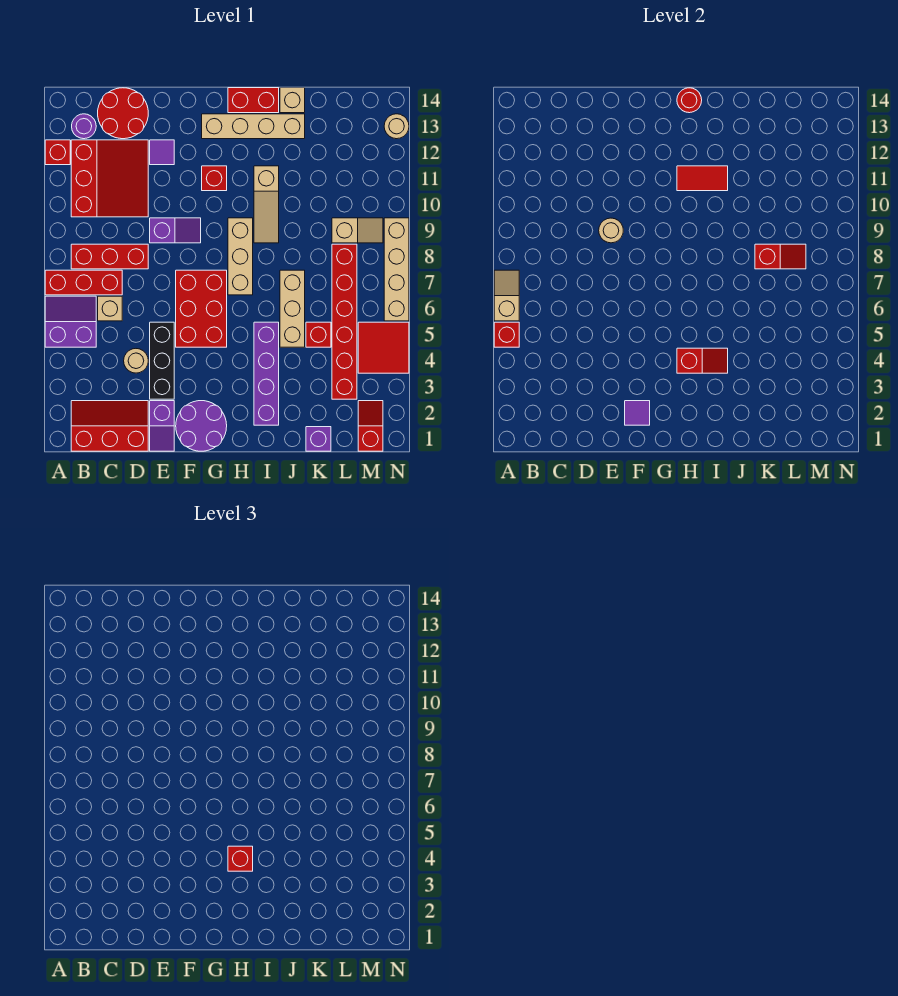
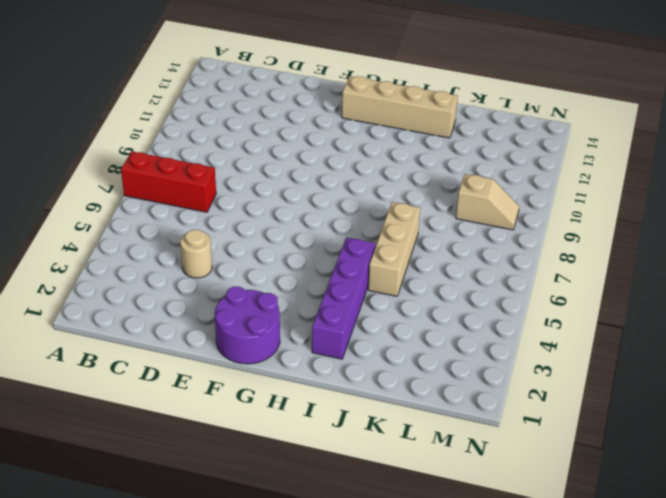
none -> purple 2x2 slope [45,296,96,347]
none -> red 1x1 brick [45,140,70,165]
none -> red 2x3 slope [71,401,148,451]
none -> red 1x3 brick [71,244,148,269]

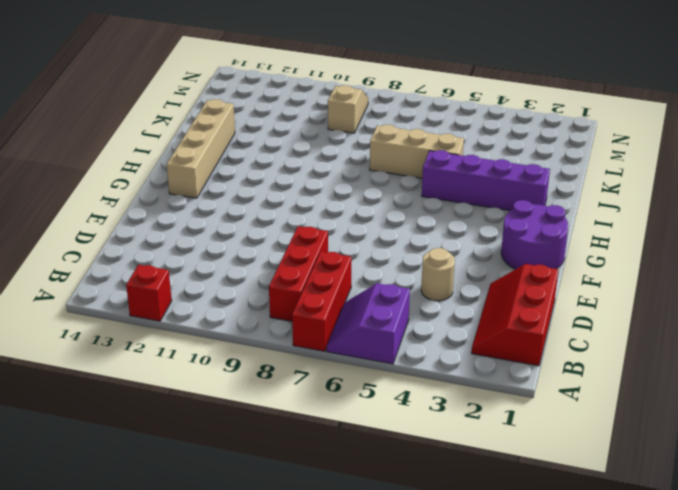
none -> red 3x3 slope [71,140,148,217]
none -> purple 1x1 round brick [72,114,96,139]
none -> tan 1x1 brick [98,296,122,321]
none -> red 2x2 round brick [98,88,148,139]

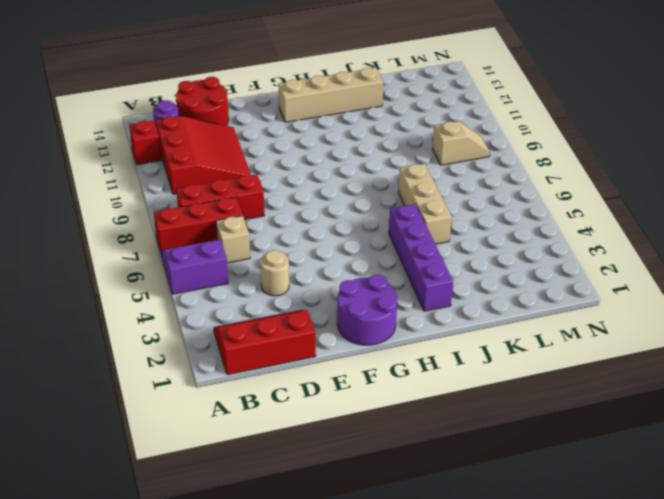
none -> purple 1x2 slope [150,401,174,451]
none -> black 1x3 brick [150,322,174,399]
none -> purple 1x2 slope [150,218,201,243]
none -> purple 1x1 tile [150,140,174,165]

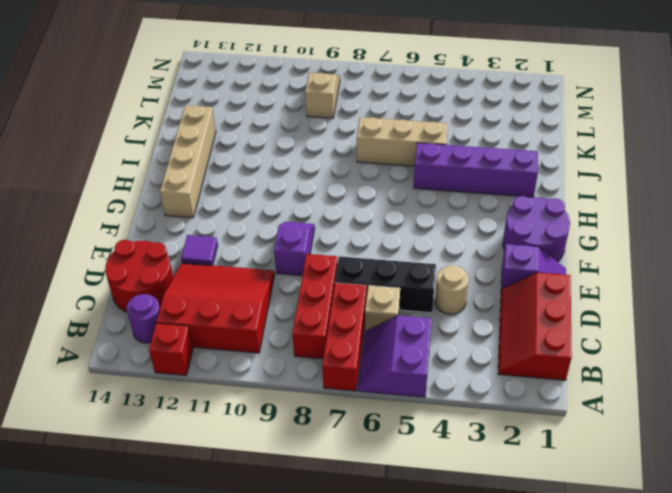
black 1x3 brick [335,256,436,313] -> black 1x3 brick moved to [150,322,174,399]
none -> red 2x3 brick [176,270,227,347]
none -> red 1x1 brick [202,166,227,191]
none -> tan 1x3 brick [228,218,253,295]
none -> red 1x2 brick [228,88,279,113]

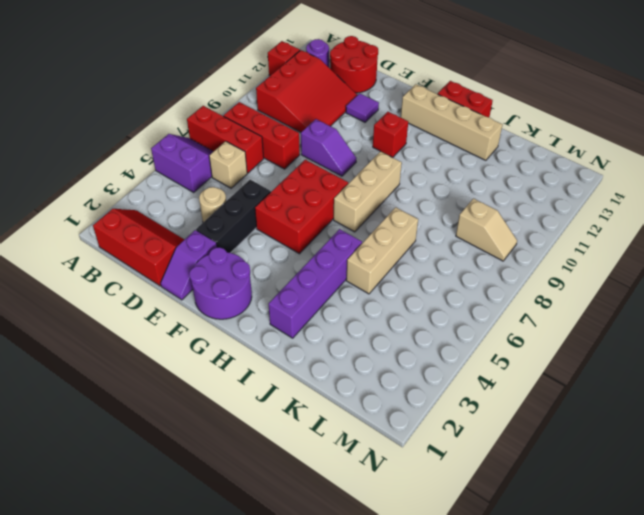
none -> tan 1x3 slope [254,166,279,243]
none -> tan 1x1 brick [280,88,305,113]
none -> purple 1x1 brick [306,427,331,451]
none -> red 1x1 brick [306,322,331,347]

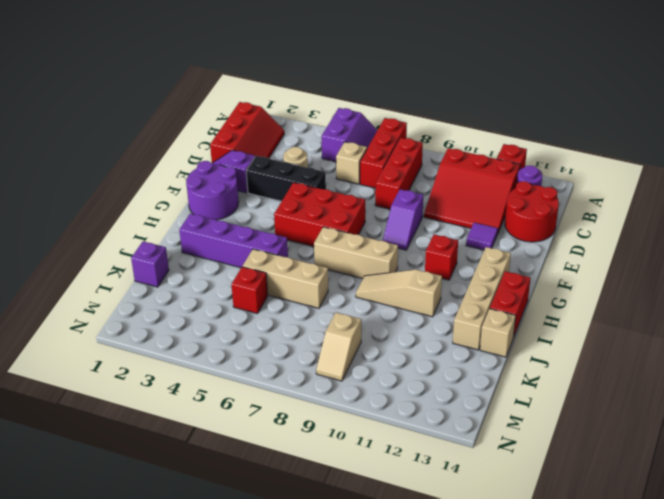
none -> red 1x6 brick [332,244,357,399]
none -> red 1x2 slope [358,401,383,451]
none -> red 2x2 tile [358,322,409,373]
none -> tan 1x4 brick [384,218,409,321]

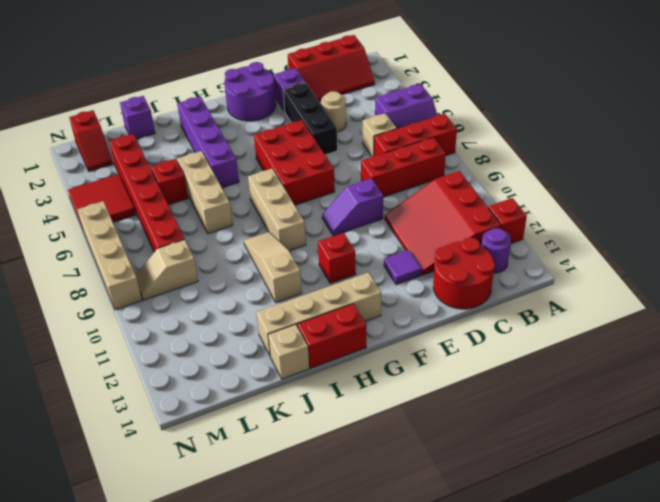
none -> tan 1x1 round brick [384,114,409,139]
none -> red 1x1 brick [494,322,519,347]
none -> tan 1x2 slope [494,270,519,321]
none -> tan 1x1 round brick [599,218,623,243]

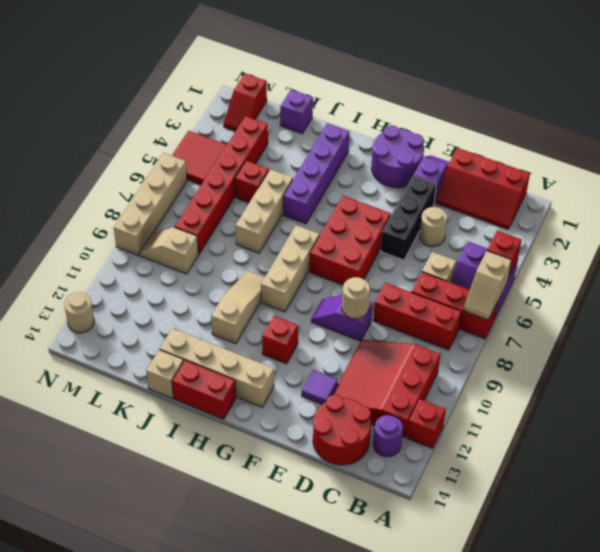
none -> purple 1x1 tile [625,401,650,425]
none -> red 1x2 slope [677,348,728,373]
none -> red 1x2 tile [677,166,728,191]
none -> red 1x1 round brick [677,88,702,113]

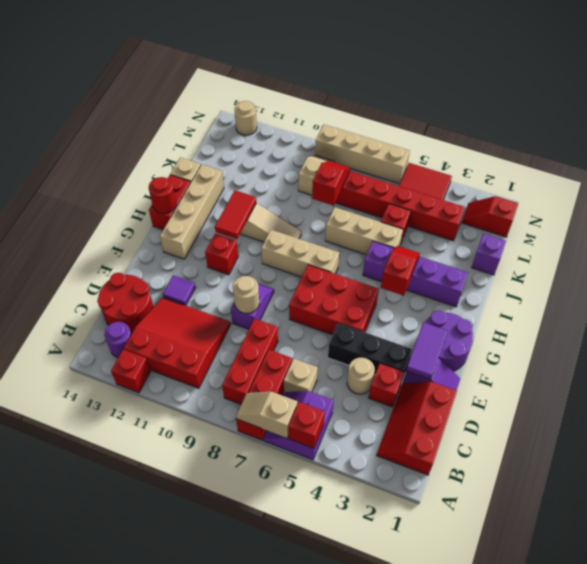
red 1x1 brick [369,363,404,407] -> red 1x1 brick moved to [228,846,253,871]
purple 1x2 tile [406,322,448,380] -> purple 1x1 tile [625,401,650,425]

